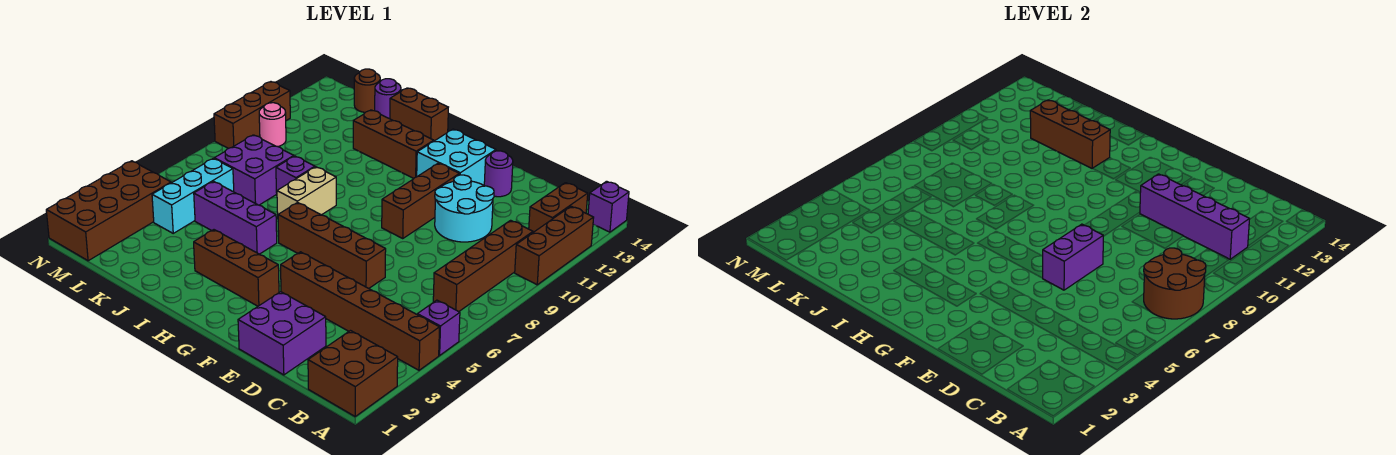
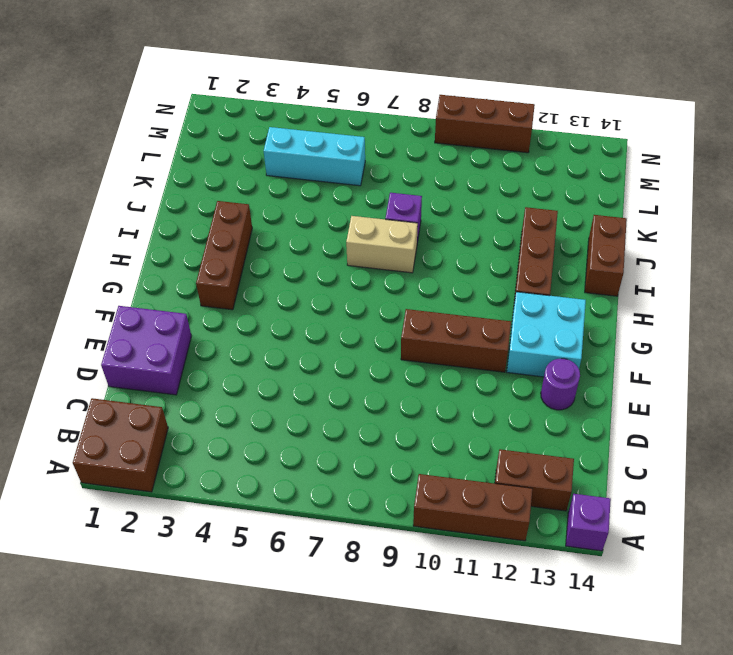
none -> brown 1x6 brick [281,252,440,370]
none -> purple 1x1 brick [417,300,460,355]
none -> brown 1x4 brick [433,220,533,312]
none -> cyan 2x2 round brick [435,175,494,242]

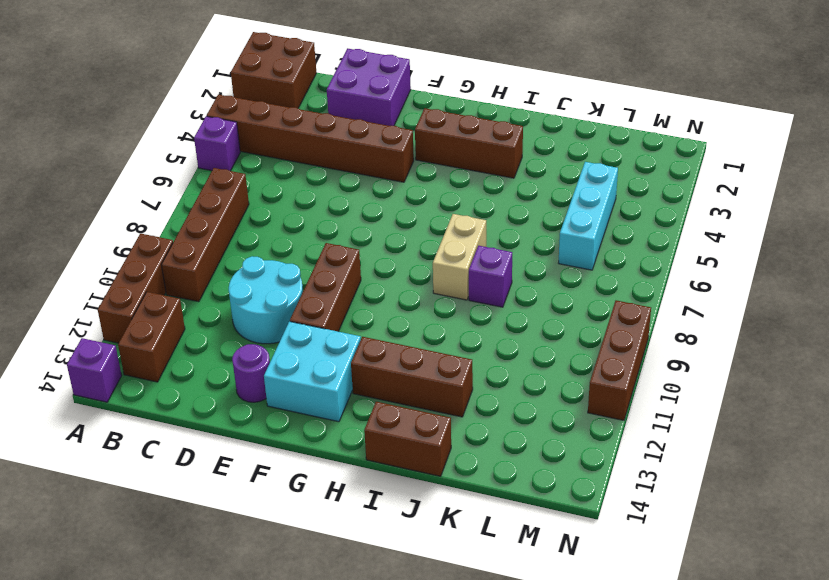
none -> brown 1x4 brick [278,202,386,288]
none -> purple 1x3 brick [194,181,277,254]
none -> purple 2x2 brick [214,135,294,205]
none -> purple 1x1 round brick [375,79,401,119]

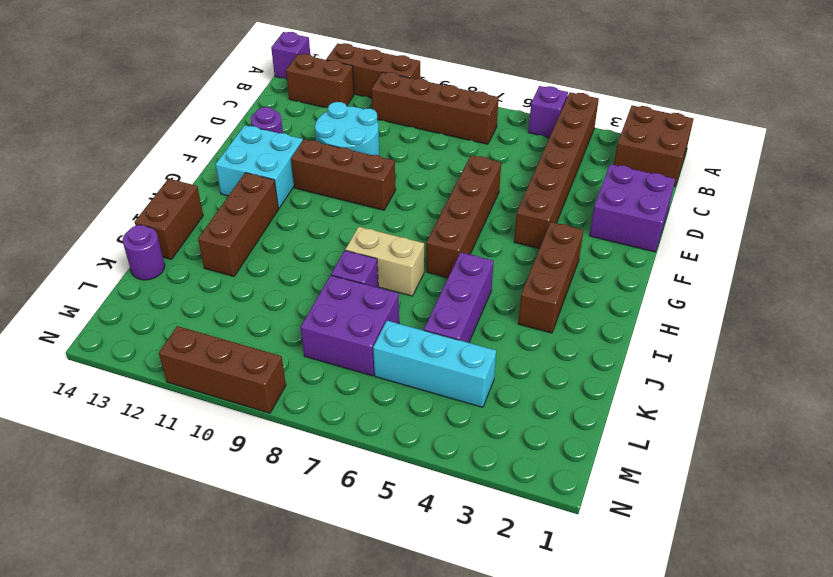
none -> brown 1x1 round brick [354,69,380,112]
none -> brown 2x4 brick [46,161,171,261]
none -> pink 1x1 round brick [259,103,286,147]
none -> brown 2x2 round brick [1144,248,1206,319]

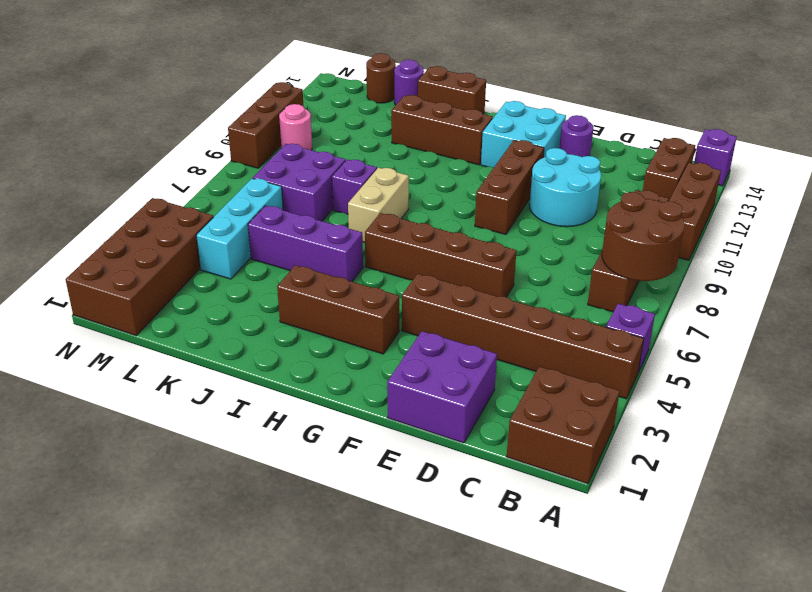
none -> purple 1x4 brick [1140,174,1249,259]
none -> purple 1x2 brick [1043,224,1103,290]
none -> brown 1x3 brick [1030,100,1110,168]

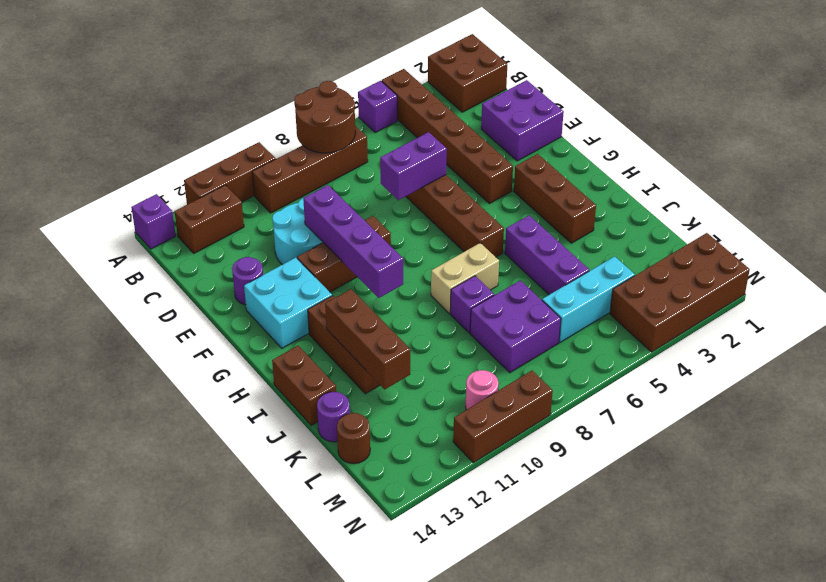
purple 1x4 brick [303,185,403,298] -> purple 1x4 brick moved to [1140,174,1249,259]

